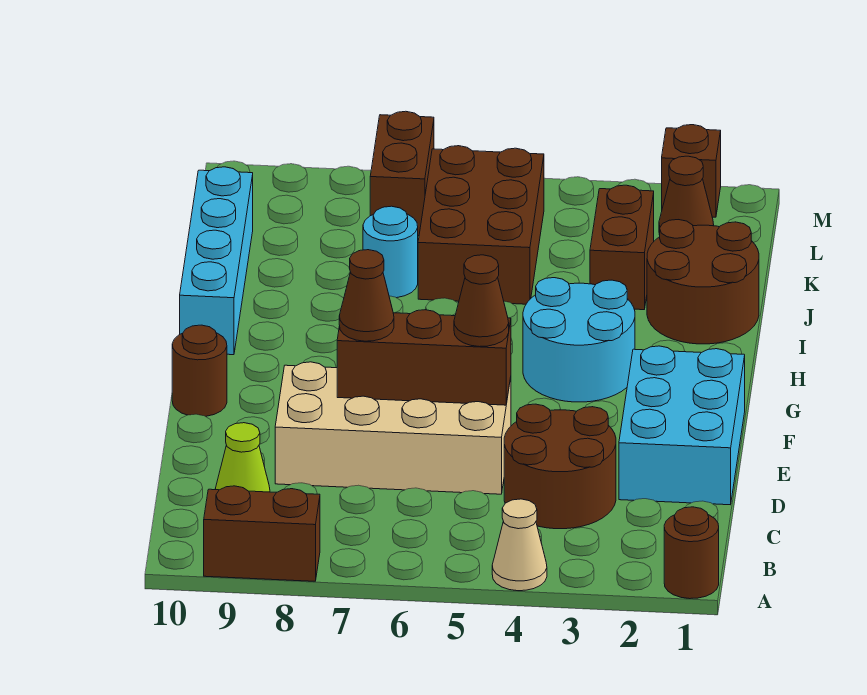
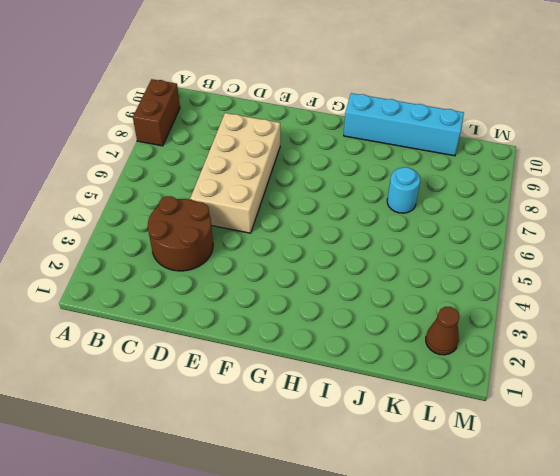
none -> brown 1x1 round brick [664,507,719,599]
none -> tan 1x1 cone [492,499,547,591]
none -> lime 1x1 cone [215,423,270,492]

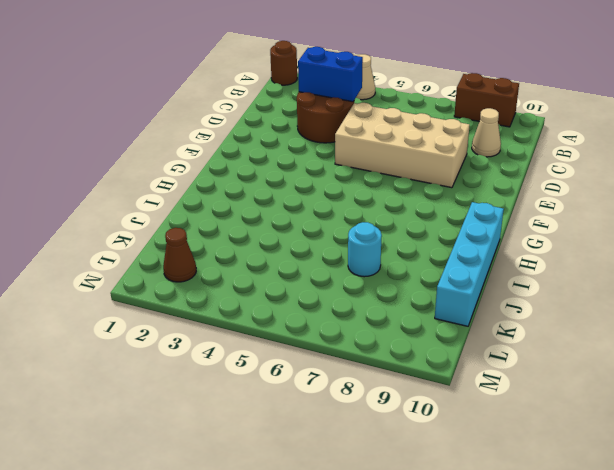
blue 1x2 brick [298,47,363,102] -> none
tan 1x1 cone [472,108,501,157] -> lime 1x1 cone [215,423,270,492]
none -> cyan 2x3 brick [619,346,745,505]
none -> brown 1x1 round brick [172,325,227,416]
none -> cyan 2x2 round brick [523,278,635,402]

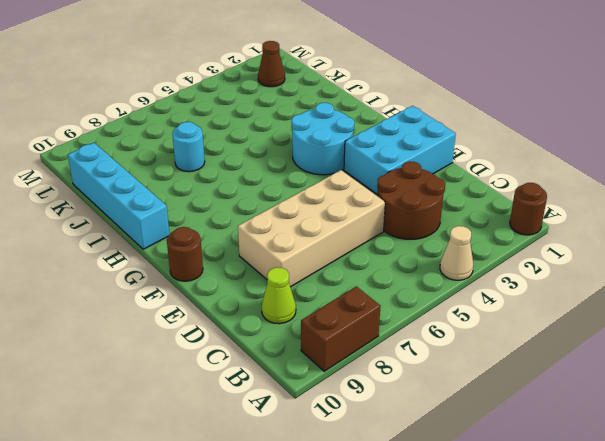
cyan 2x3 brick [344,106,456,195] -> cyan 2x3 brick turned to [619,346,745,505]
none -> brown 2x2 round brick [647,220,759,344]
none -> brown 1x2 brick [590,185,654,310]
none -> brown 2x3 brick [418,146,544,304]

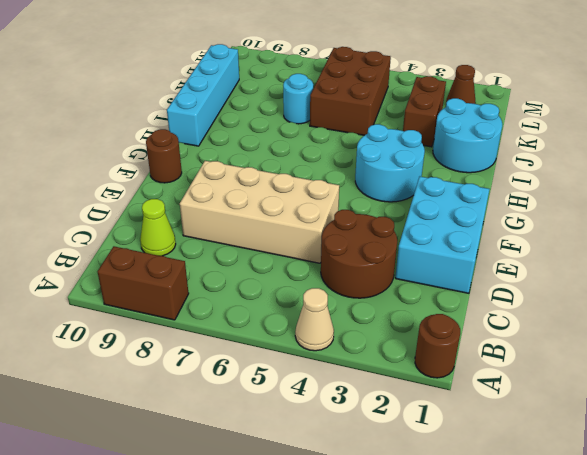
cyan 2x2 round brick [433,98,502,173] -> brown 2x2 round brick [647,220,759,344]
none -> brown 1x2 brick [370,111,434,236]
none -> brown 1x1 brick [662,125,721,217]
none -> brown 1x3 brick [337,310,511,405]

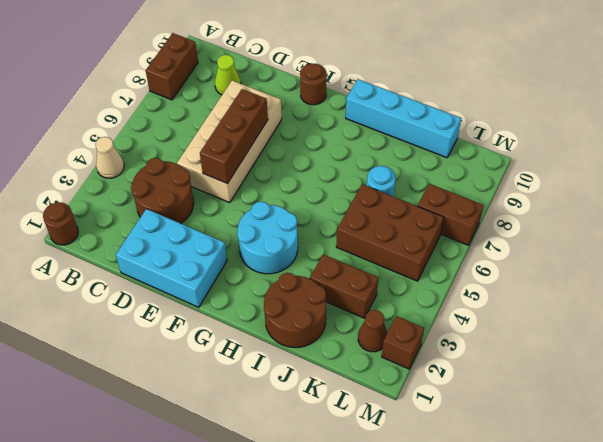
none -> brown 1x1 cone [454,255,509,347]
none -> brown 1x1 cone [339,250,394,341]

